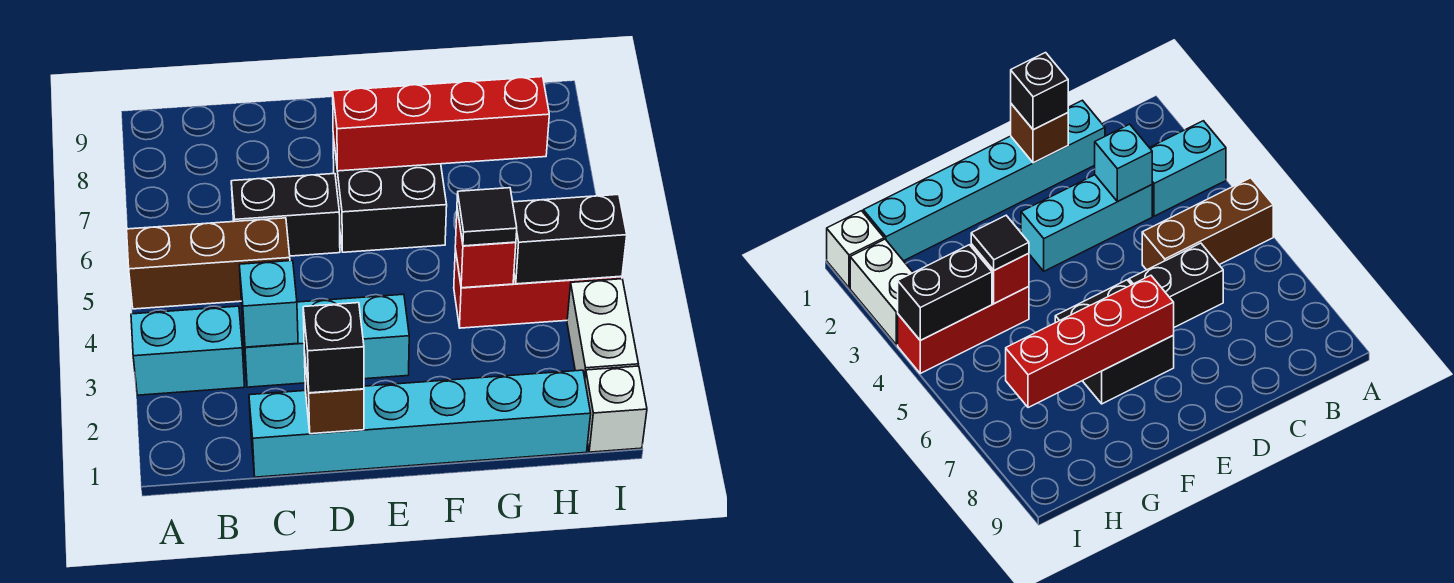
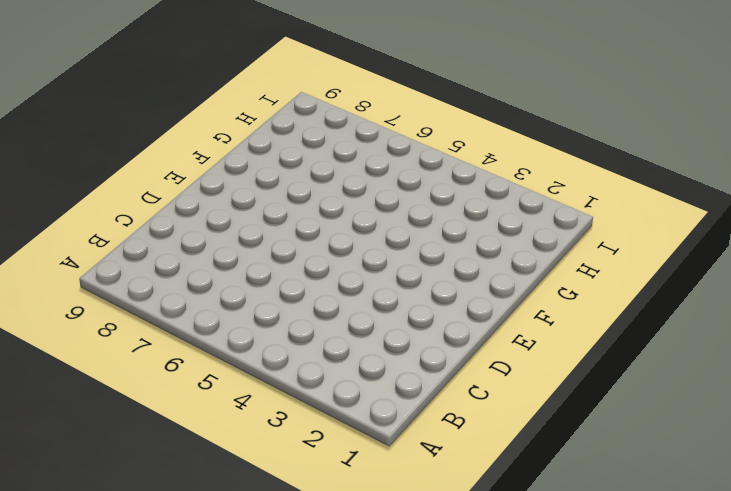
none -> cyan 1x2 brick [131,306,245,395]
none -> brown 1x3 brick [127,218,290,309]
none -> cyan 1x6 brick [249,370,591,477]

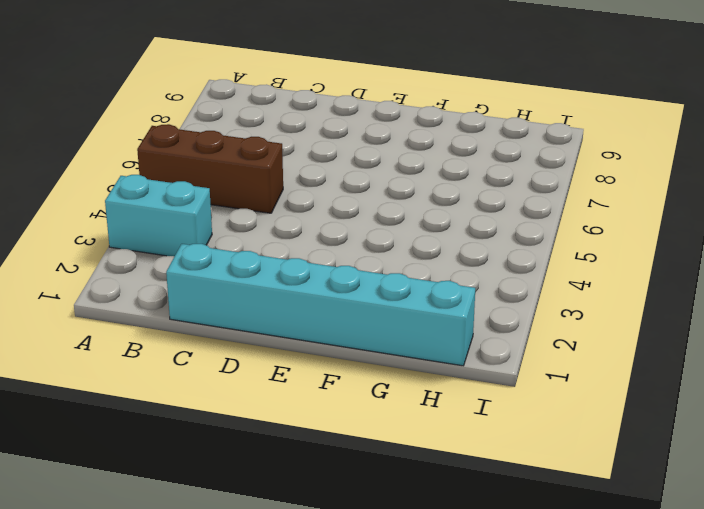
none -> cyan 1x3 brick [242,294,409,387]
none -> black 1x2 brick [231,174,340,256]
none -> black 2x2 brick [333,137,447,252]

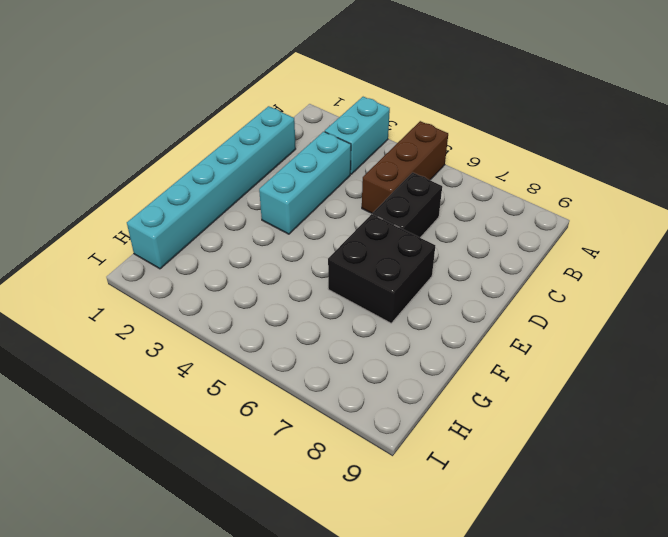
none -> red 1x3 brick [454,249,622,328]
none -> white 1x1 brick [585,366,647,452]
none -> white 1x2 brick [567,279,638,377]

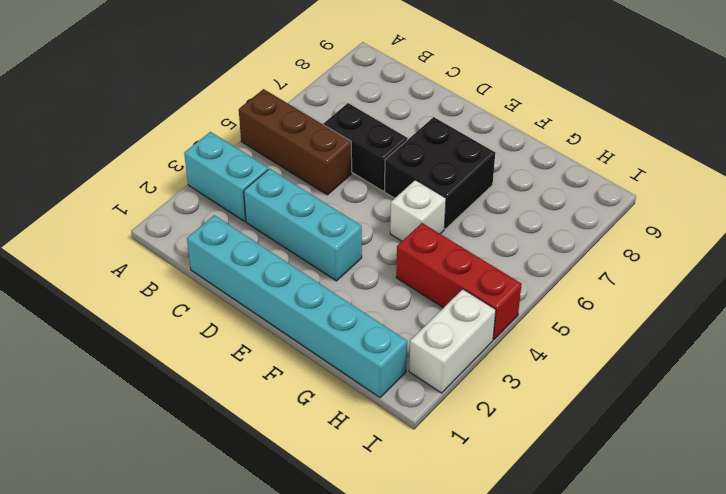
white 1x1 brick [390,180,446,241] -> white 1x1 brick moved to [585,366,647,452]
none -> cyan 1x1 brick [239,260,298,347]
none -> brown 1x1 brick [304,351,364,434]
none -> red 1x4 brick [333,77,549,171]

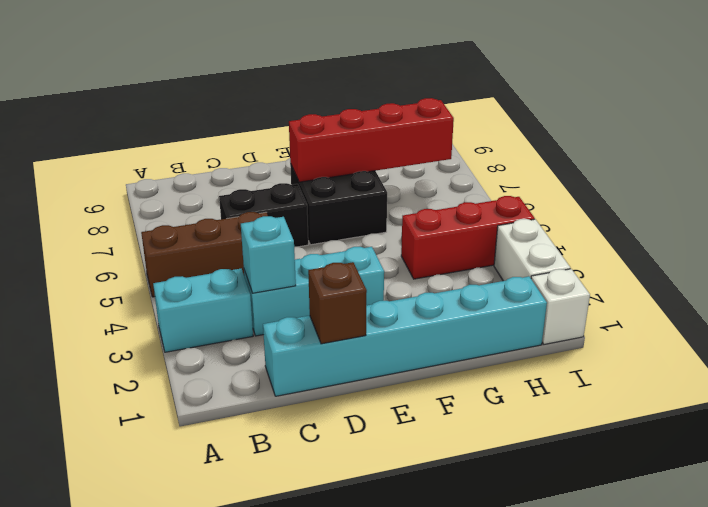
none -> red 1x1 brick [455,209,516,288]
none -> black 1x2 brick [513,194,627,284]
none -> black 1x1 brick [303,303,364,393]

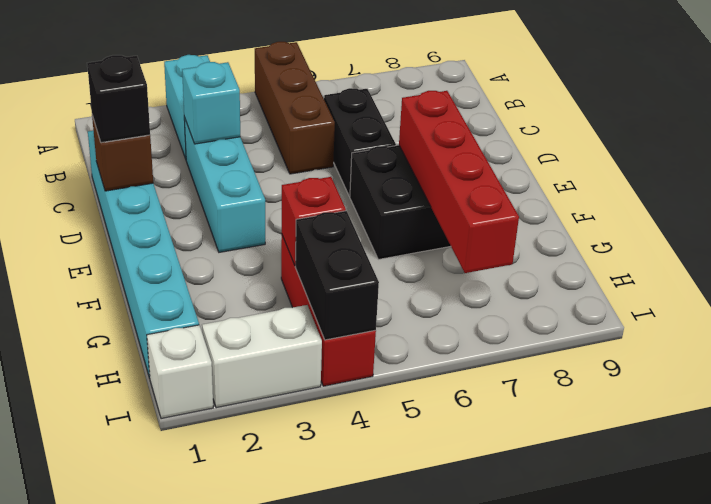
none -> black 1x1 tile [457,188,517,246]

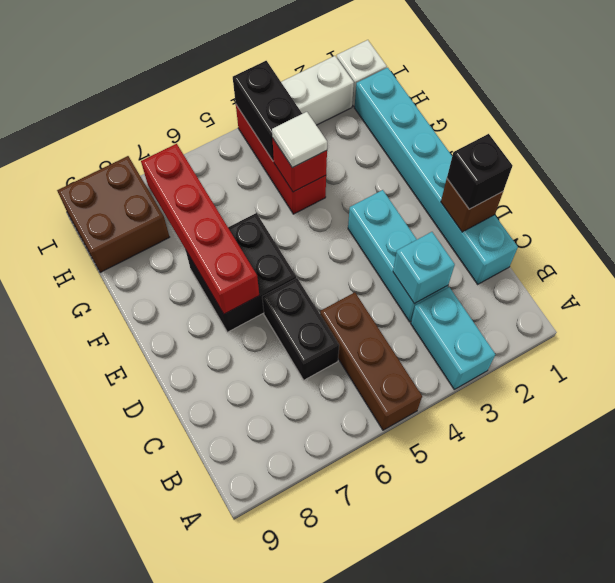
white 1x1 tile [272,112,327,168] -> black 1x1 tile [457,188,517,246]
brown 2x2 brick [57,156,169,273] -> none

